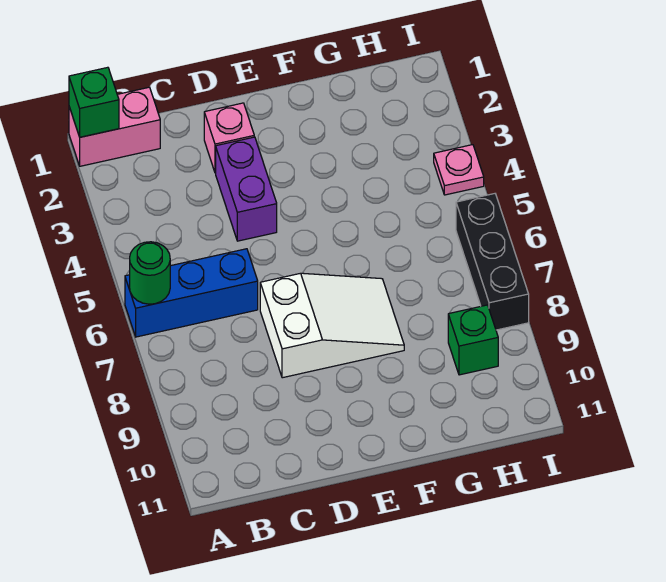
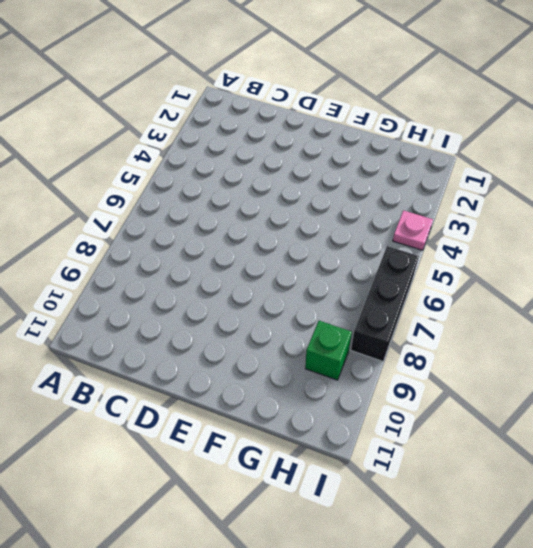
none -> pink 1x2 brick [69,87,160,166]
none -> blue 1x3 brick [125,249,258,337]

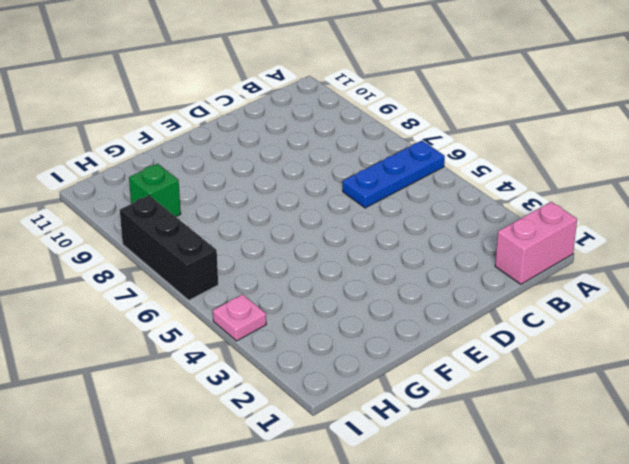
blue 1x3 plate [343,141,445,208] -> blue 1x3 brick [125,249,258,337]
none -> pink 1x1 brick [204,103,254,173]
none -> purple 1x2 brick [216,137,277,241]

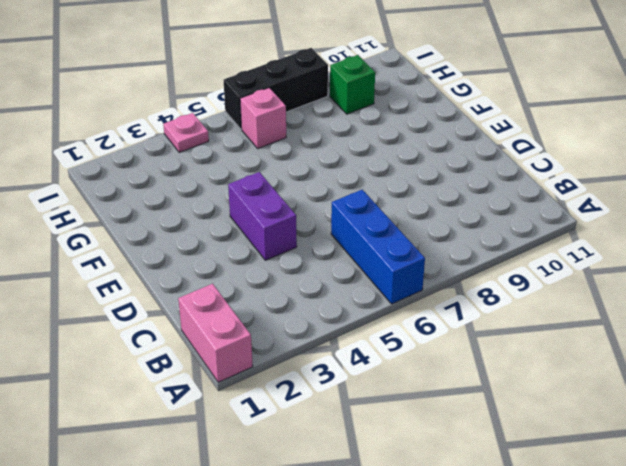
purple 1x2 brick [228,172,297,260] -> purple 1x2 brick turned to [216,137,277,241]
pink 1x1 brick [240,88,286,148] -> pink 1x1 brick moved to [204,103,254,173]
none -> white 2x3 slope [260,273,404,378]
none -> green 1x1 brick [69,67,119,137]

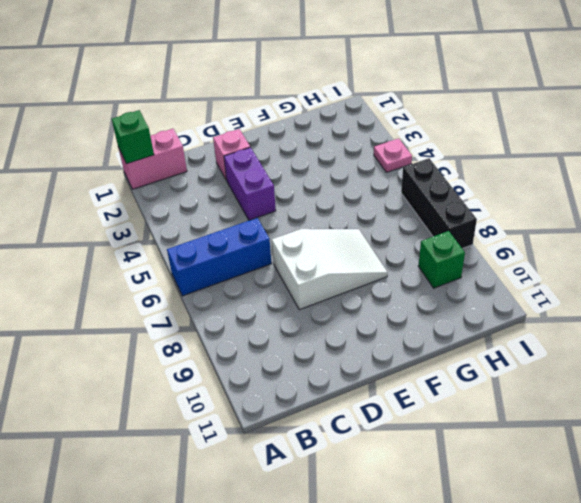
none -> green 1x1 round brick [130,242,170,304]

